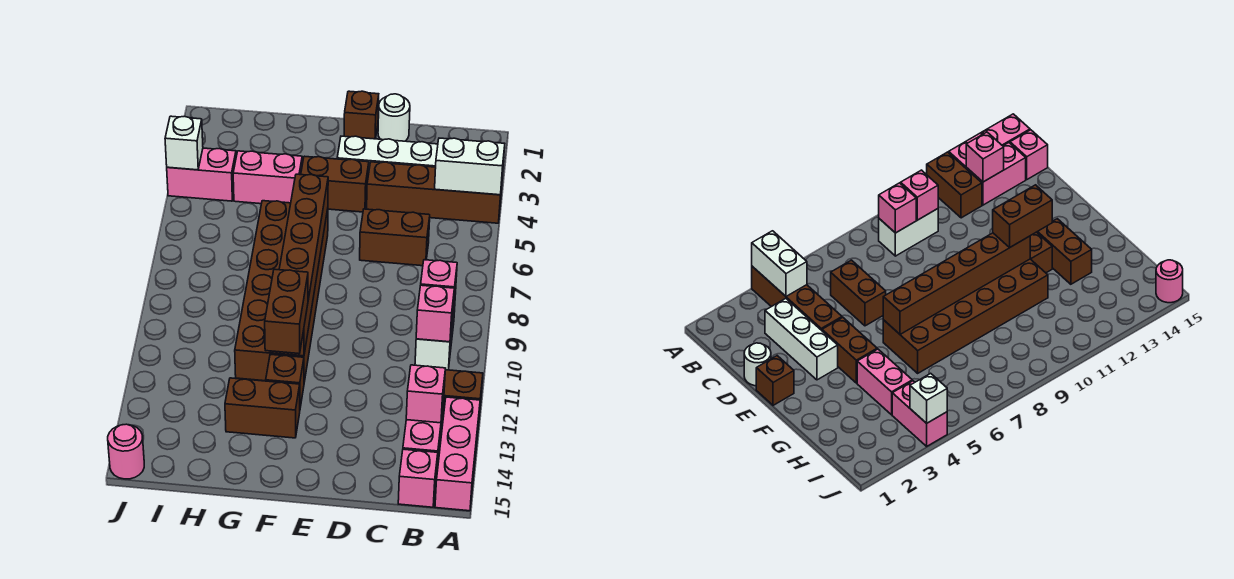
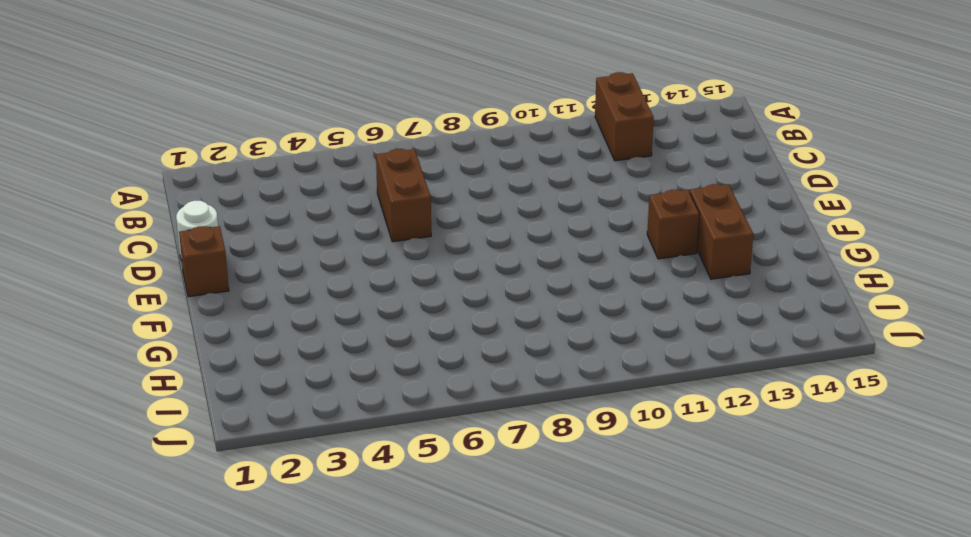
none -> brown 1x4 brick [367,162,502,223]
none -> pink 1x3 brick [435,397,480,511]
none -> white 1x2 brick [415,293,456,370]

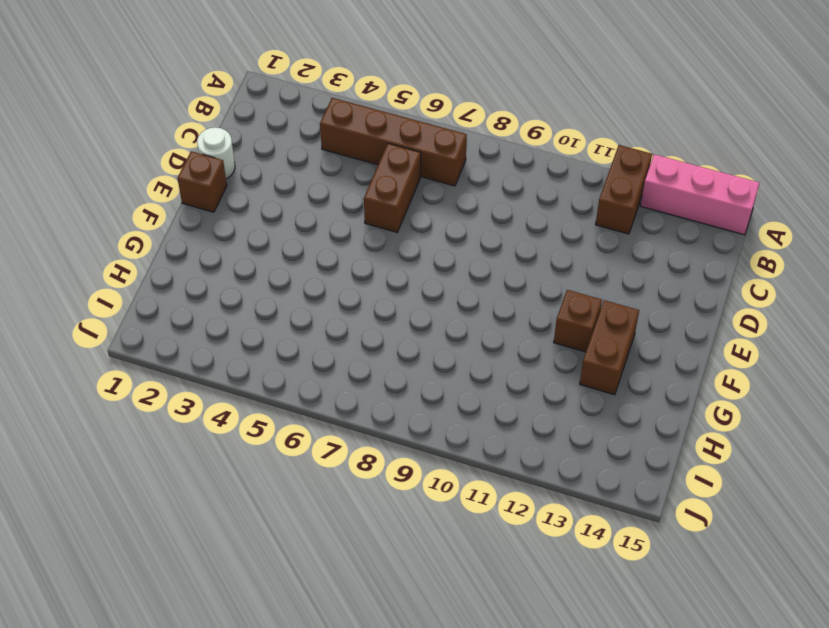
brown 1x4 brick [320,98,467,186] -> brown 1x4 brick turned to [367,162,502,223]
none -> white 1x2 brick [415,293,456,370]
none -> pink 1x2 brick [403,401,444,478]
none -> pink 1x1 brick [398,449,438,507]

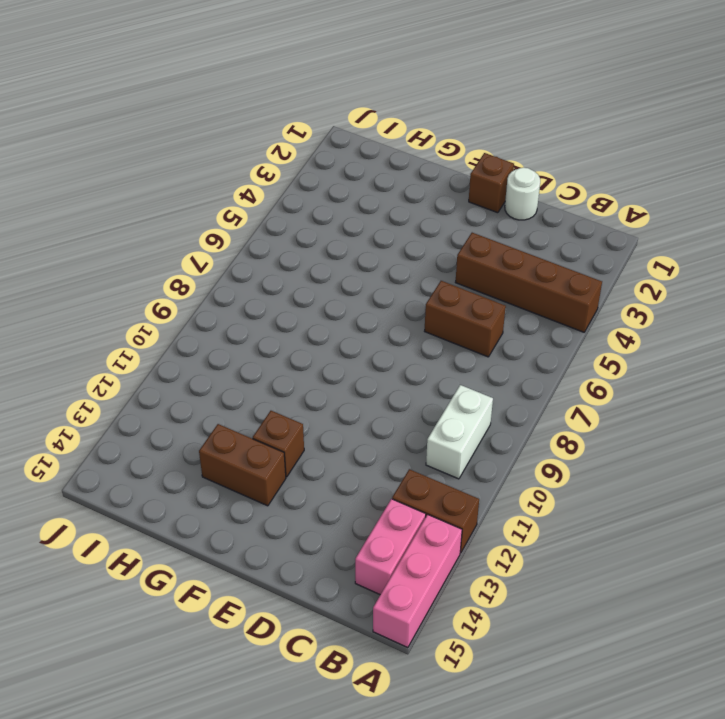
none -> pink 1x1 brick [398,449,438,507]
none -> white 1x3 brick [337,136,438,168]
none -> brown 1x2 brick [301,156,369,212]

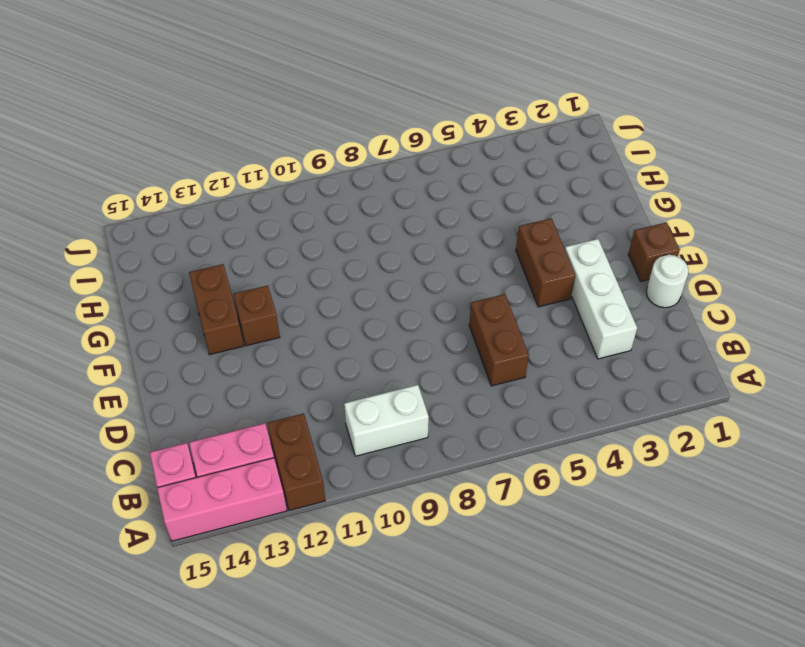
none -> brown 1x4 brick [367,162,502,223]
none -> brown 2x6 brick [235,201,328,382]
none -> pink 1x2 brick [233,151,302,204]

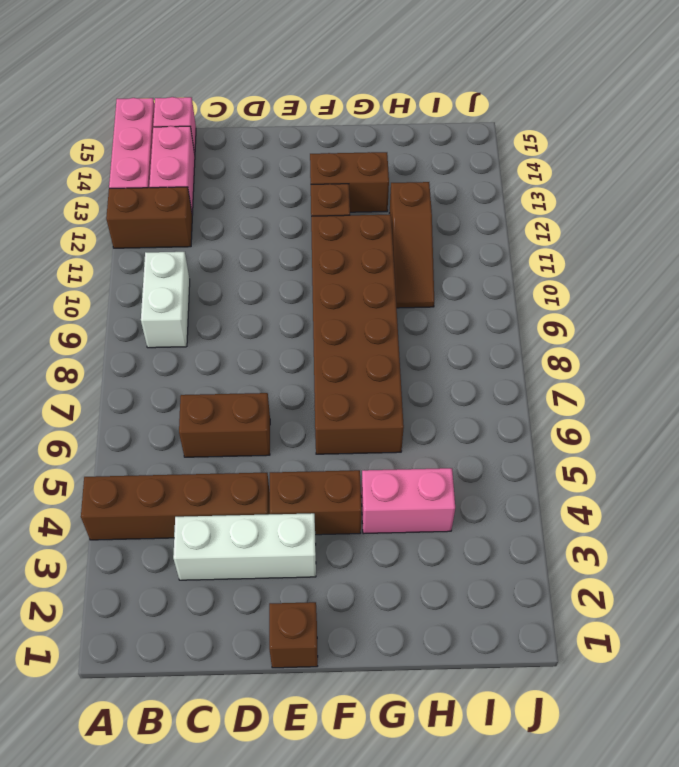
brown 1x3 slope [390,182,434,308] -> none
none -> white 1x1 round brick [378,94,410,141]
none -> pink 1x2 brick [167,148,236,201]
none -> pink 1x1 round brick [108,424,144,479]

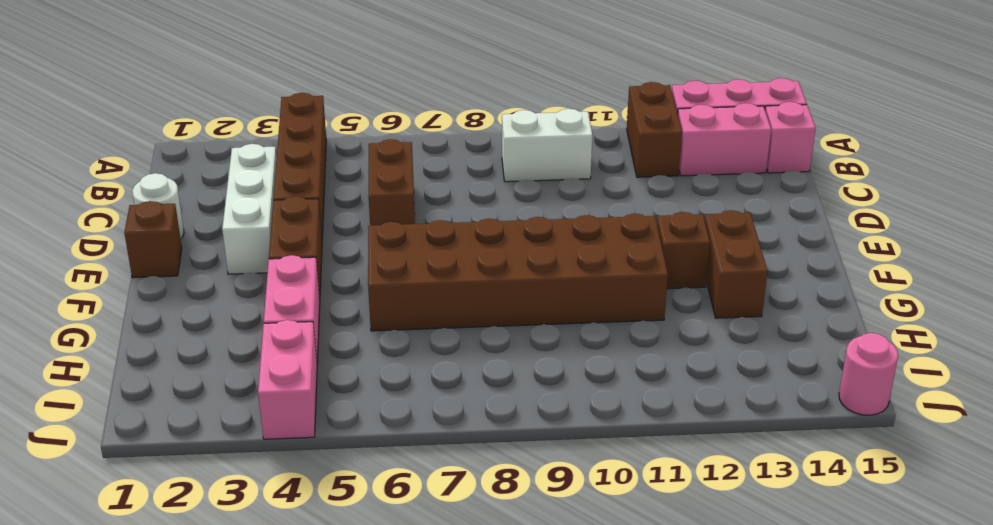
none -> white 1x2 brick [435,138,505,195]
none -> pink 1x1 brick [421,260,457,311]
none -> pink 1x1 brick [416,285,454,342]

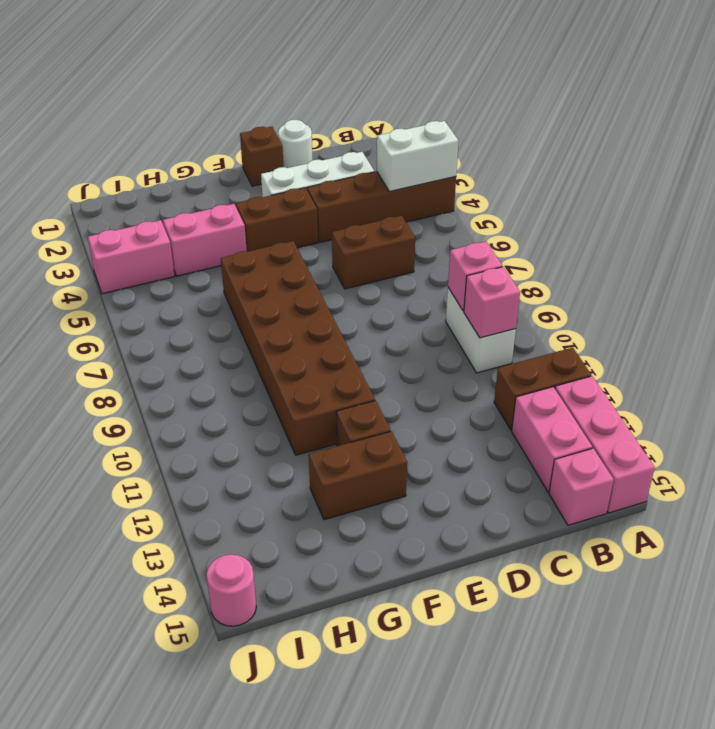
none -> pink 1x1 brick [406,365,445,423]
none -> brown 1x6 brick [270,174,328,356]
none -> white 1x1 brick [165,116,203,170]

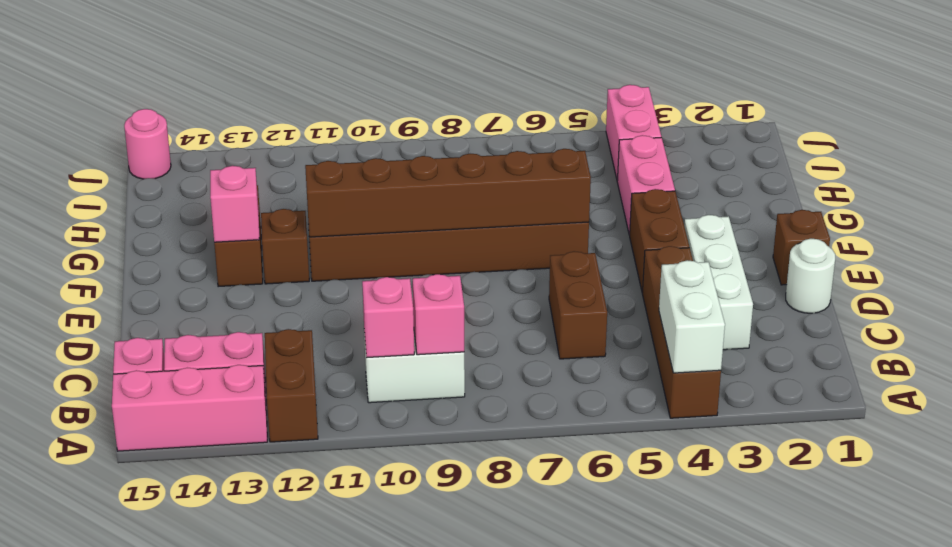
pink 1x1 brick [210,166,260,242] -> pink 1x1 brick moved to [406,365,445,423]
none -> white 1x1 brick [165,116,203,170]
none -> brown 1x2 brick [265,269,308,354]

